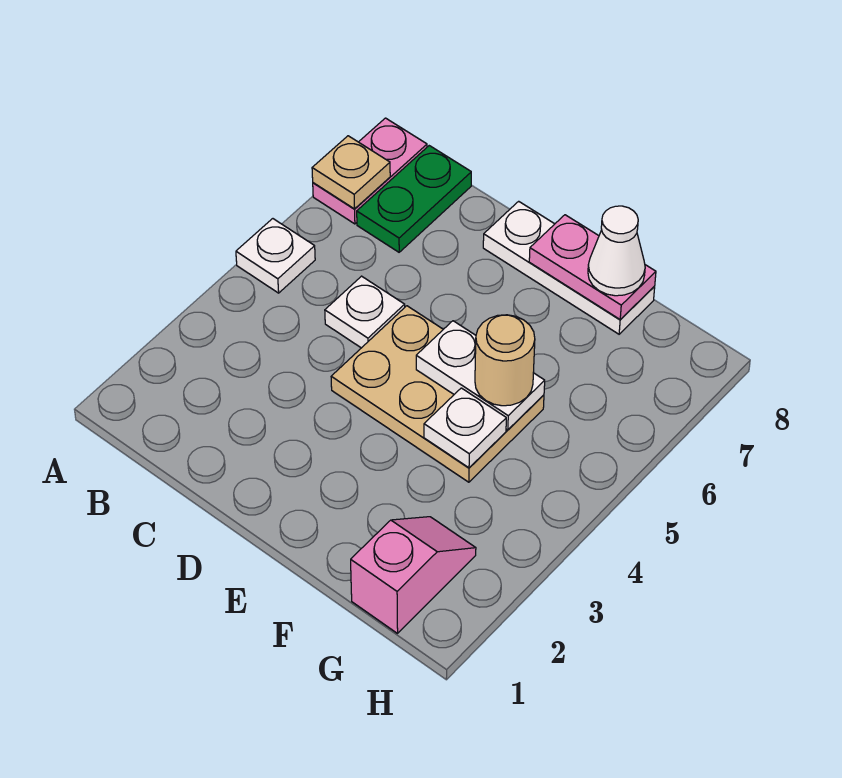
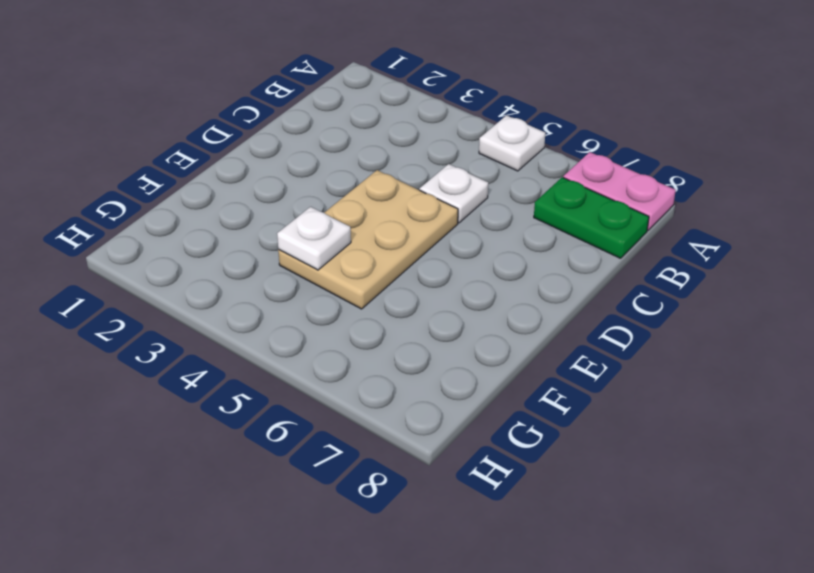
none -> white 1x3 plate [483,201,655,334]
none -> pink 1x2 slope [351,517,476,633]
none -> tan 1x1 plate [312,136,390,209]

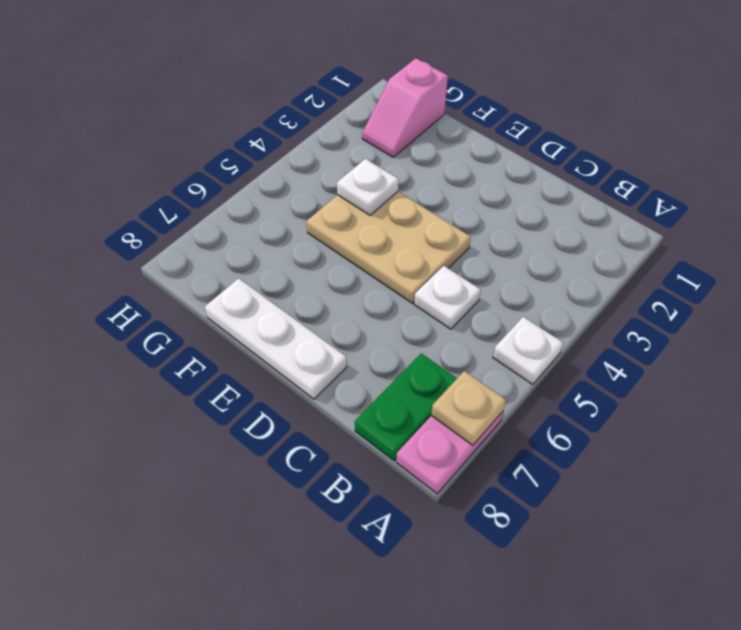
none -> white 1x2 plate [416,321,545,430]
none -> pink 1x2 plate [529,215,656,320]
none -> tan 1x1 round brick [475,315,535,406]

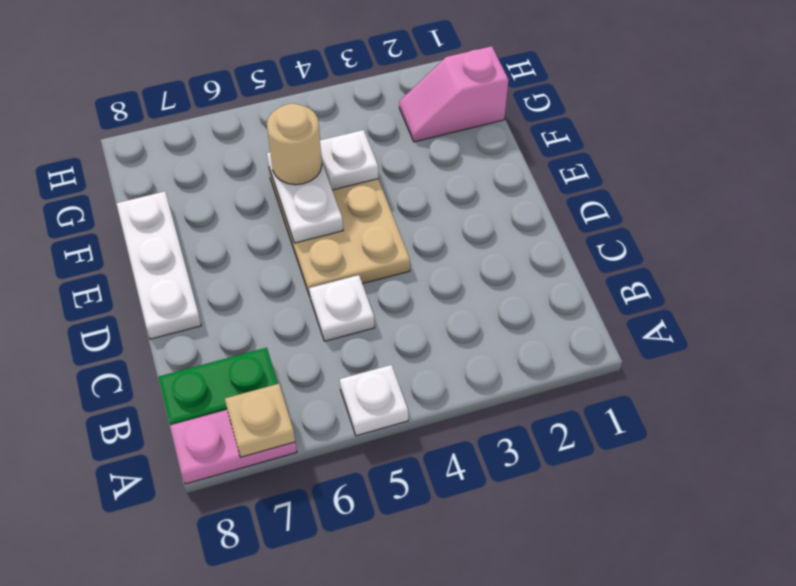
none -> pink 1x2 plate [529,215,656,320]
none -> white 1x1 cone [588,206,645,296]

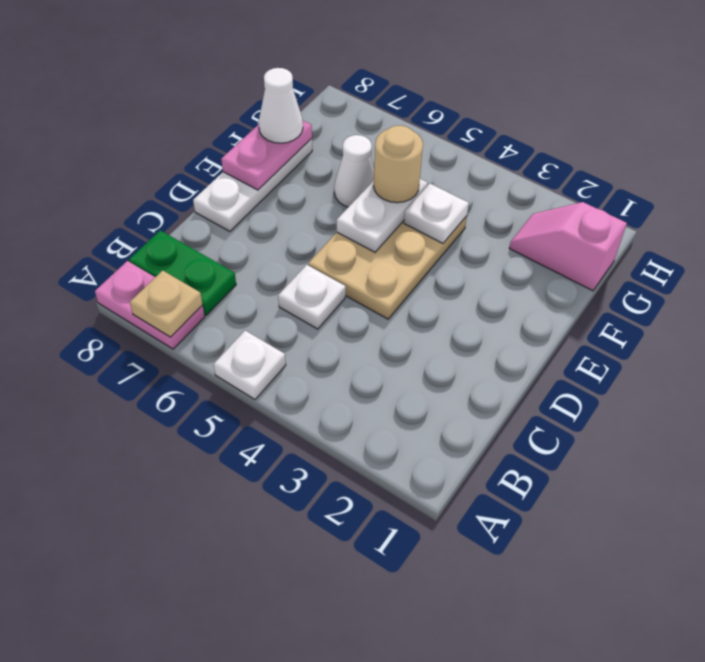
white 1x1 cone [334,135,374,207] -> none

